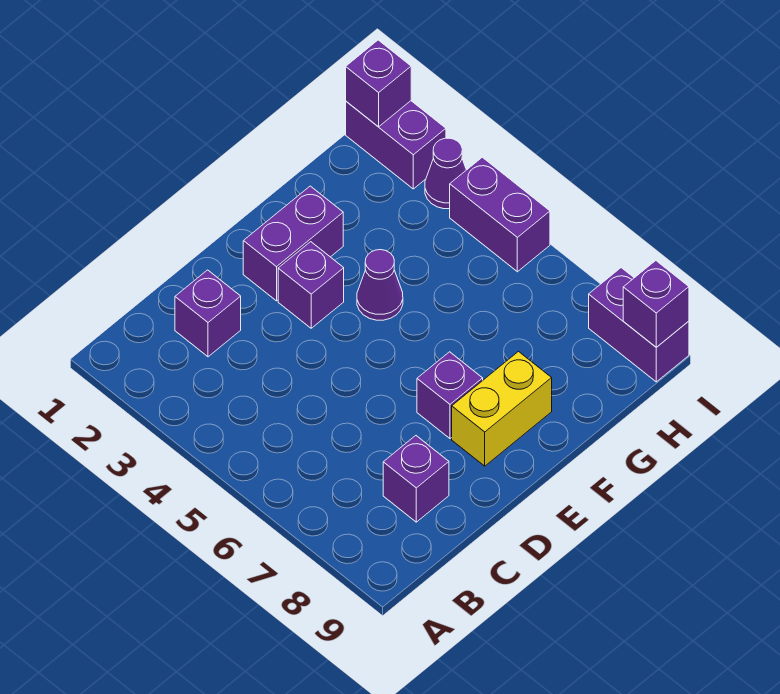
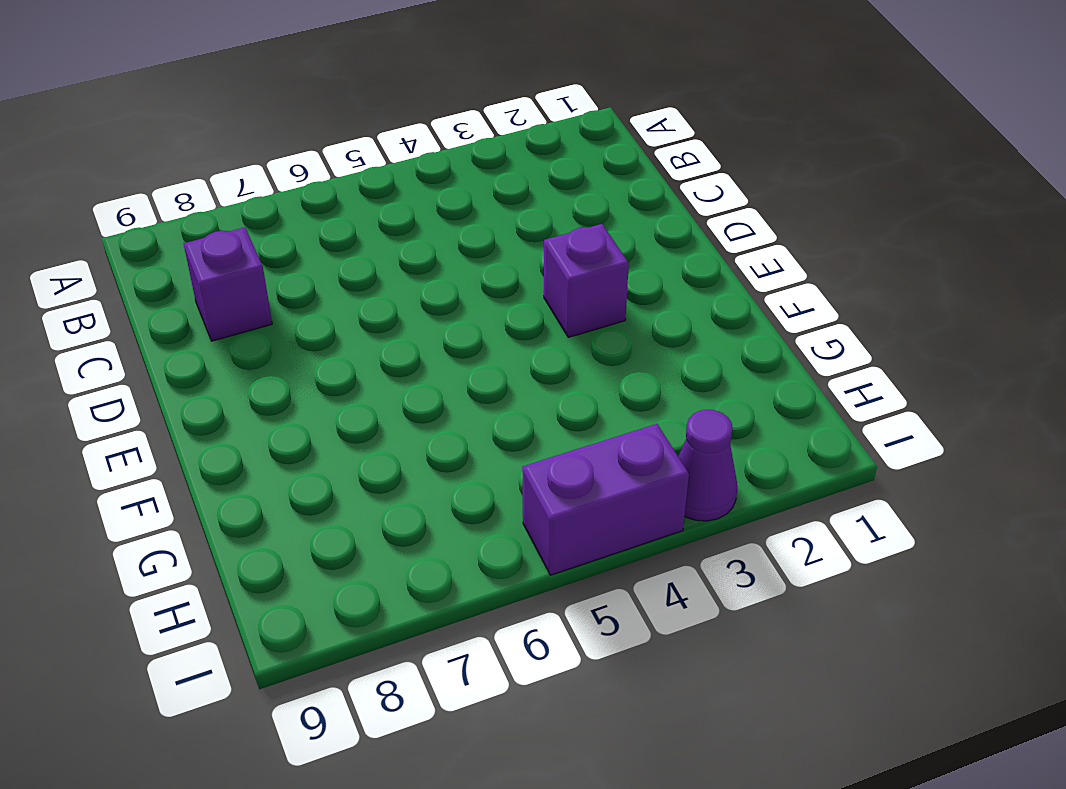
none -> purple 1x1 brick [175,270,241,357]
none -> purple 1x2 brick [243,186,343,301]
none -> purple 1x1 brick [417,352,483,439]

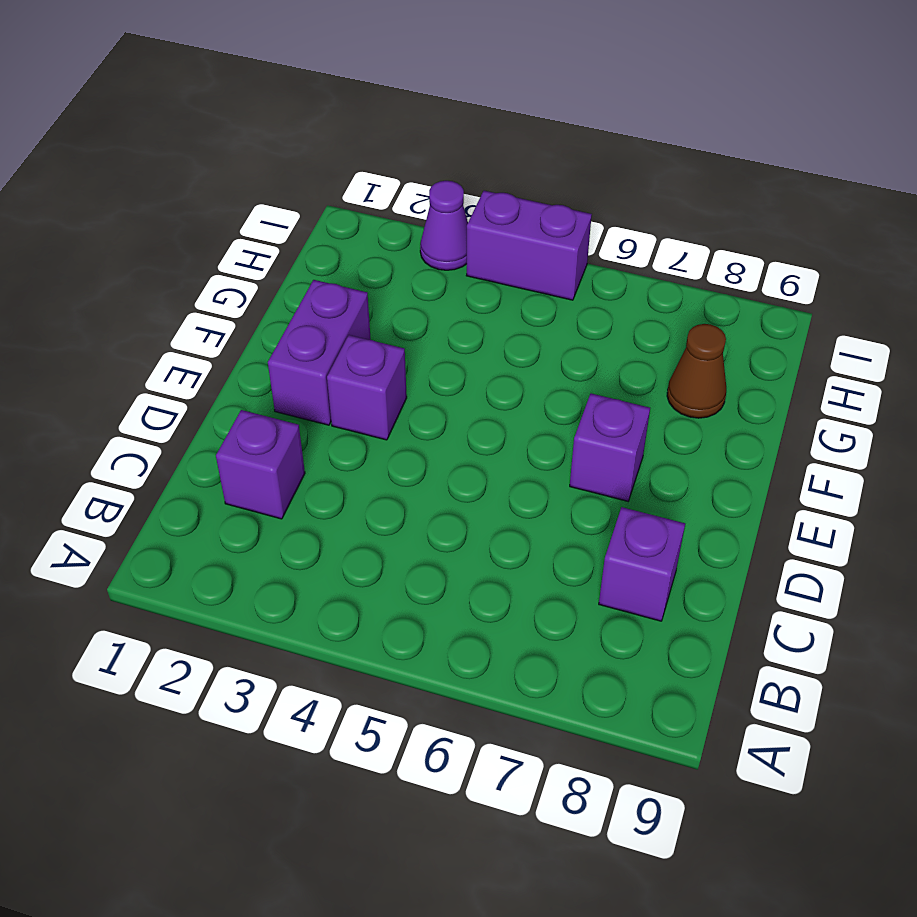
brown 1x1 cone [667,324,726,418] -> none
none -> yellow 1x2 brick [452,352,552,466]
none -> purple 1x1 cone [357,250,403,320]
none -> purple 1x2 brick [346,101,446,189]

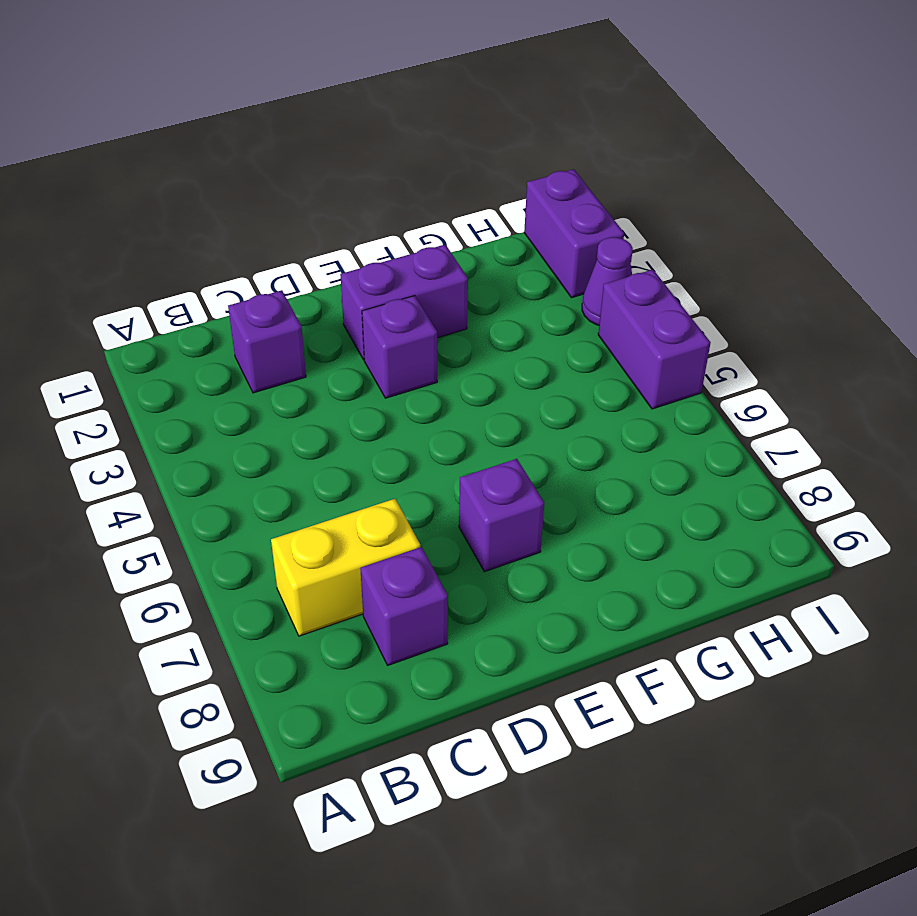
yellow 1x2 brick [271,499,420,636] -> yellow 1x2 brick moved to [452,352,552,466]
none -> purple 1x1 cone [357,250,403,320]
none -> purple 1x2 brick [589,268,689,382]
none -> purple 1x1 brick [346,40,411,127]

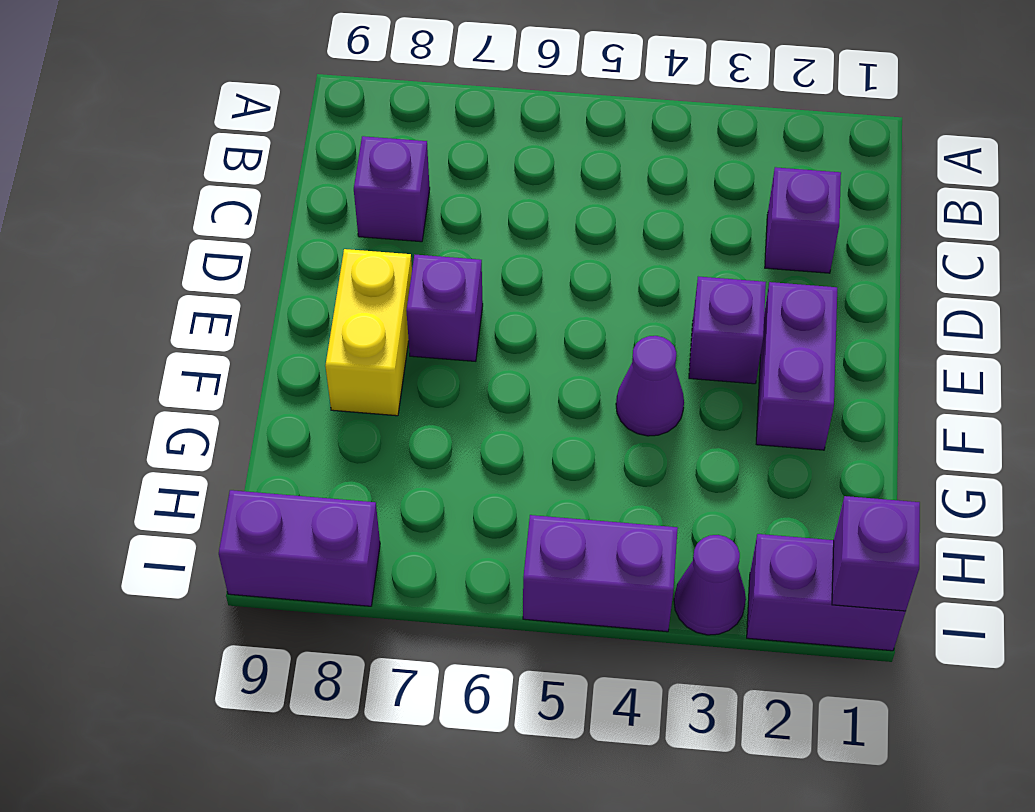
none -> purple 1x1 brick [623,261,689,347]

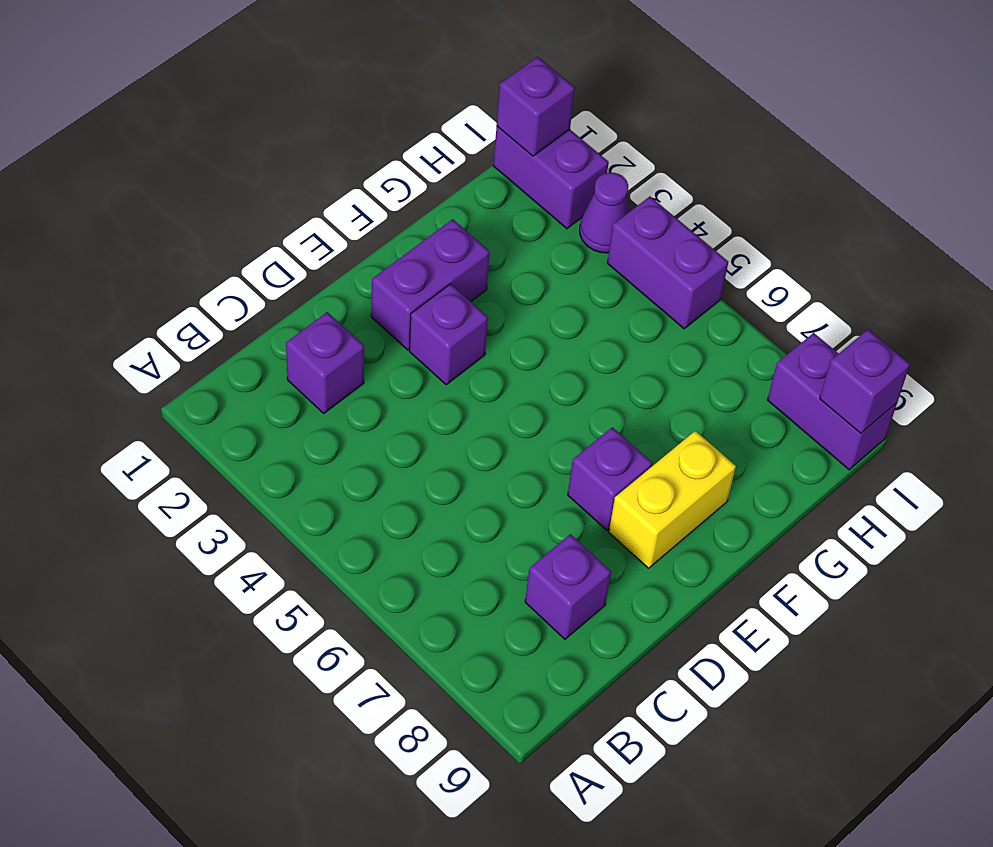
none -> purple 1x1 cone [357,250,403,320]

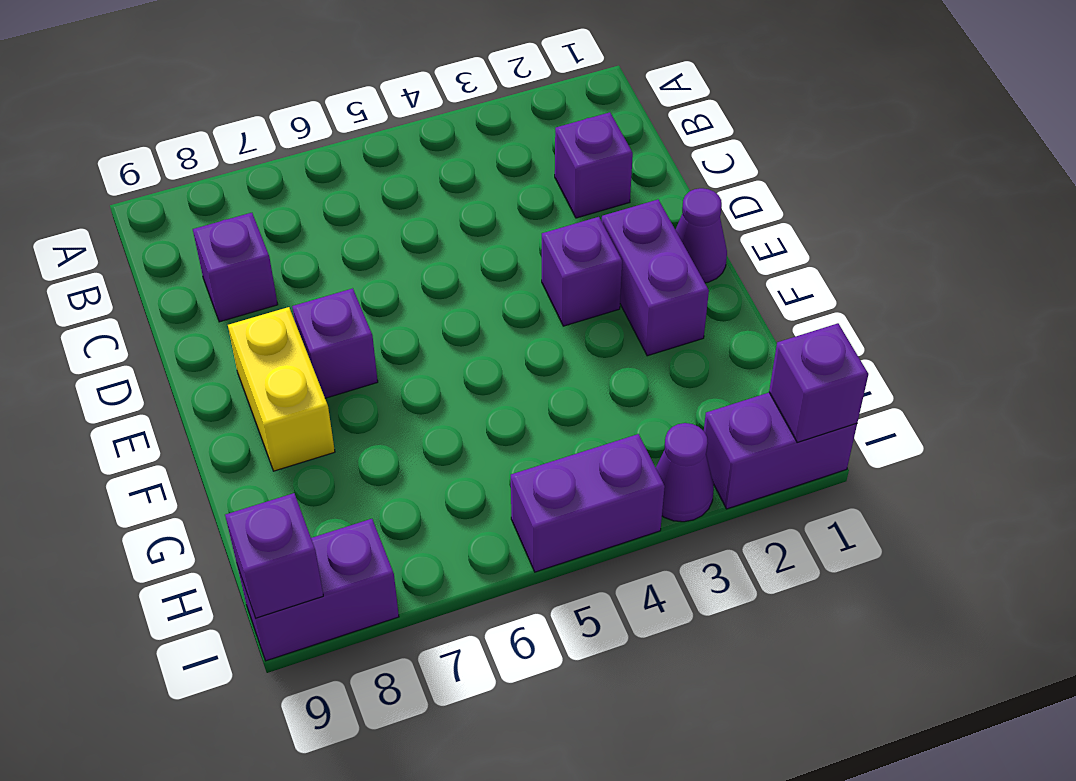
purple 1x1 cone [675,188,727,283] -> purple 1x1 cone moved to [357,250,403,320]

